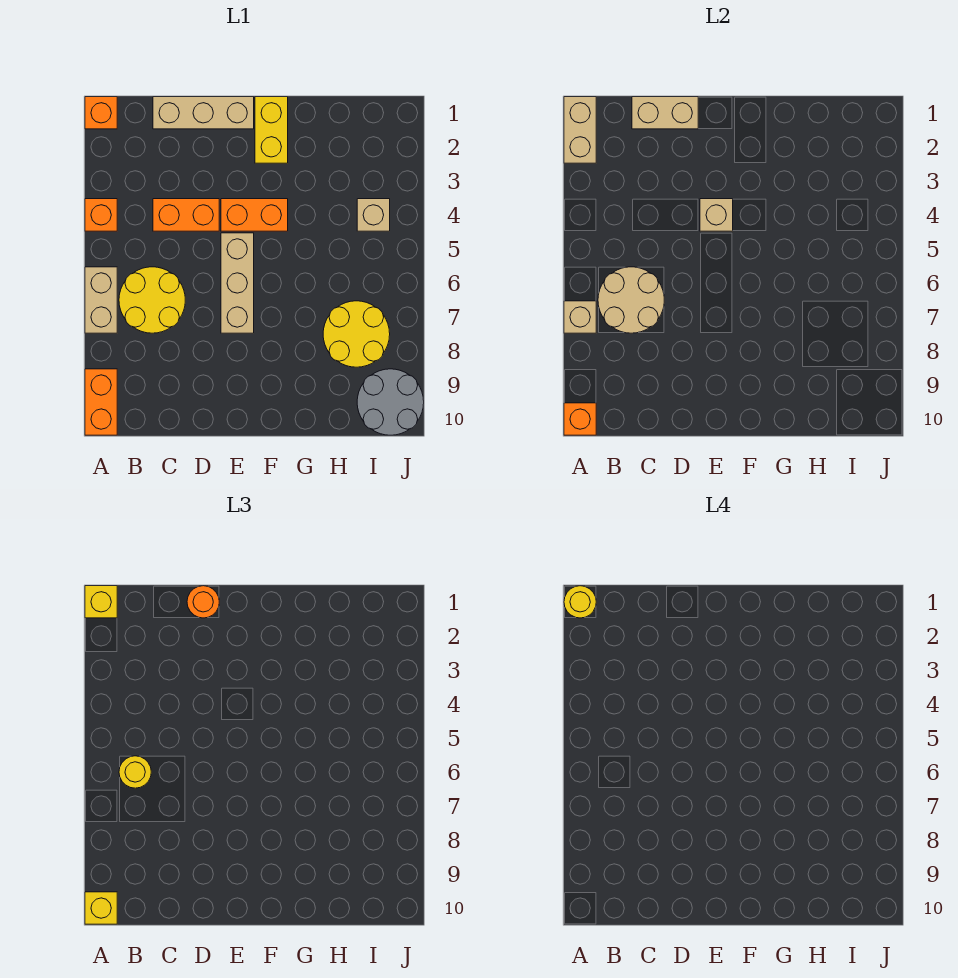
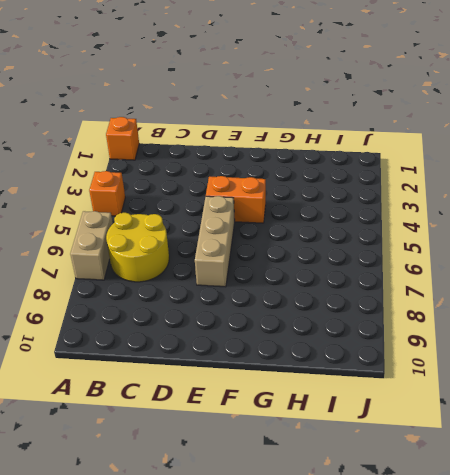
none -> orange 1x2 brick [85,369,117,435]
none -> tan 1x3 brick [153,97,254,129]
none -> orange 1x2 brick [153,199,219,231]

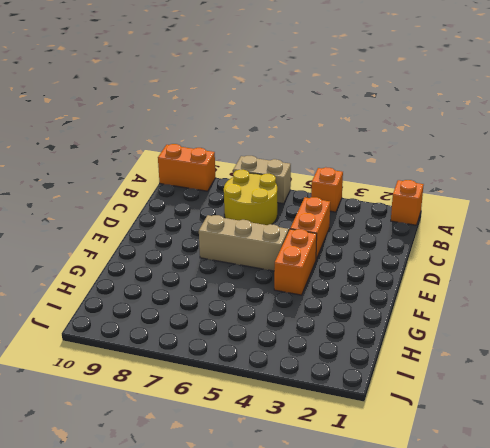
none -> tan 1x3 brick [153,97,254,129]
none -> yellow 1x2 brick [255,97,288,163]
none -> yellow 2x2 round brick [323,301,390,367]

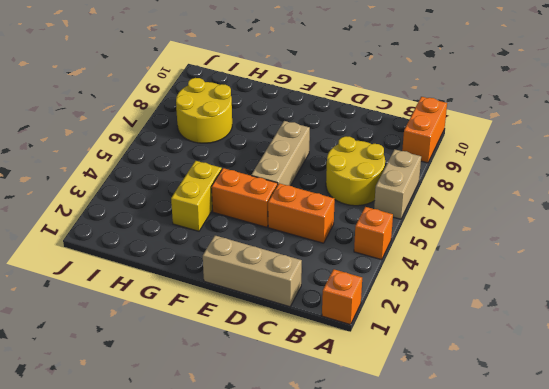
yellow 1x2 brick [171,161,222,231] -> yellow 1x2 brick moved to [255,97,288,163]
none -> tan 1x1 brick [357,199,390,231]
none -> grey 2x2 round brick [357,369,424,435]
none -> tan 1x2 brick [564,97,596,163]

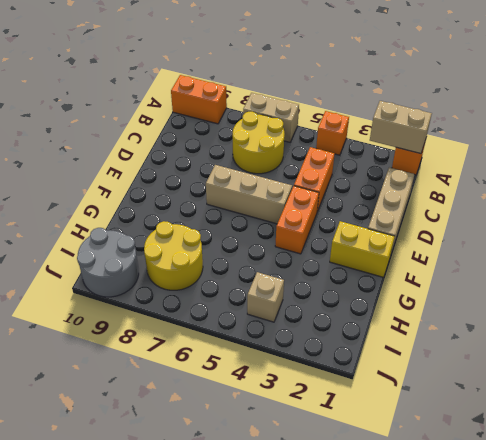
none -> tan 1x1 brick [564,301,596,333]
none -> orange 1x1 brick [564,403,596,435]
none -> tan 2x2 round brick [598,267,664,333]

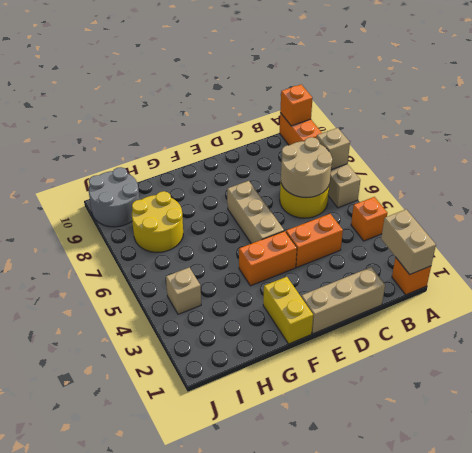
none -> tan 1x2 brick [632,97,698,129]
none -> tan 1x1 brick [700,199,733,231]
none -> yellow 1x1 brick [85,586,117,618]

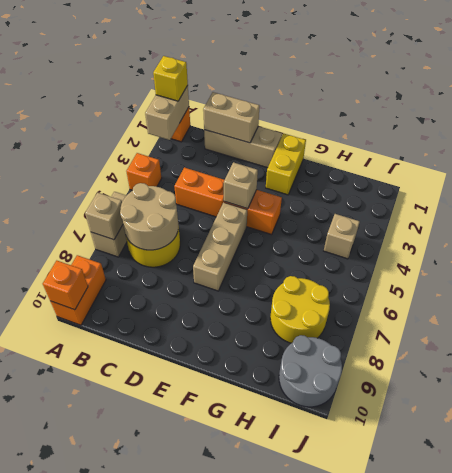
none -> yellow 1x1 brick [85,892,117,924]
none -> yellow 1x1 round brick [119,756,151,788]
none -> orange 1x1 round brick [187,586,219,618]

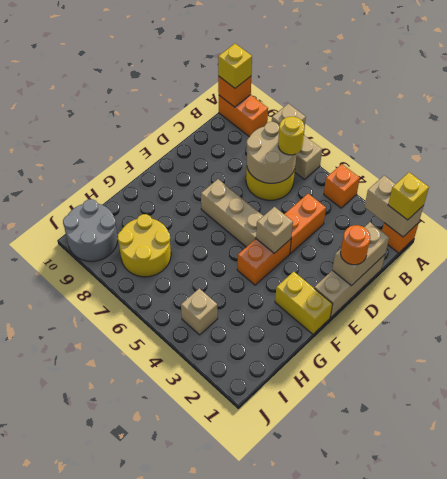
none -> yellow 1x1 round brick [564,586,596,618]

